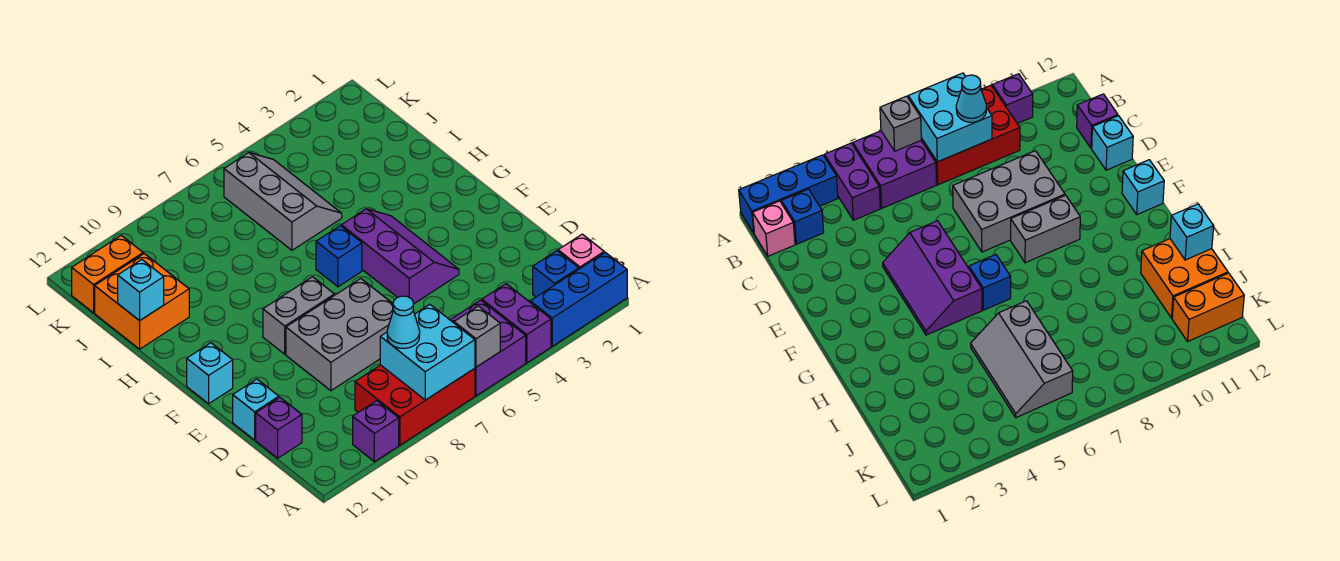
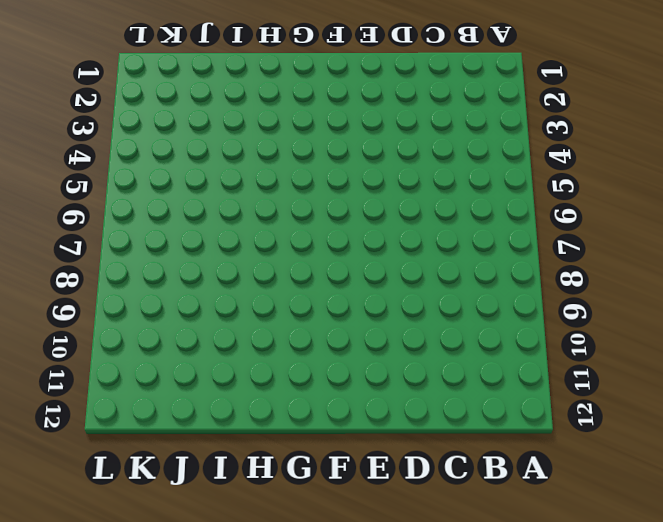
none -> blue 1x3 brick [530,252,627,346]
none -> purple 1x2 brick [482,284,551,363]
none -> purple 2x2 brick [451,300,526,396]

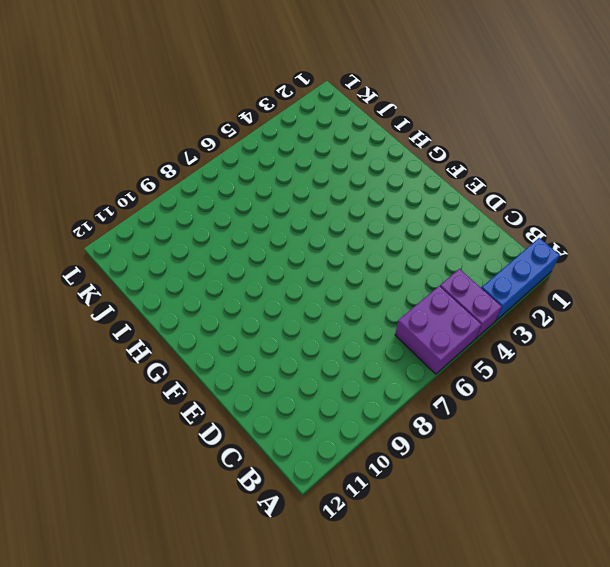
none -> red 2x3 brick [355,365,475,445]
none -> purple 1x1 brick [353,401,399,462]
none -> pink 1x1 brick [558,234,604,269]

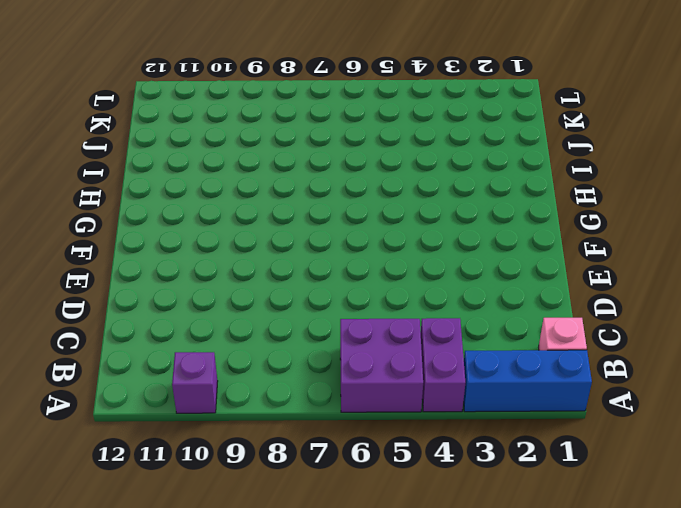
none -> red 2x3 brick [355,365,475,445]
none -> blue 1x1 brick [533,251,579,297]
none -> purple 1x1 brick [256,397,302,458]

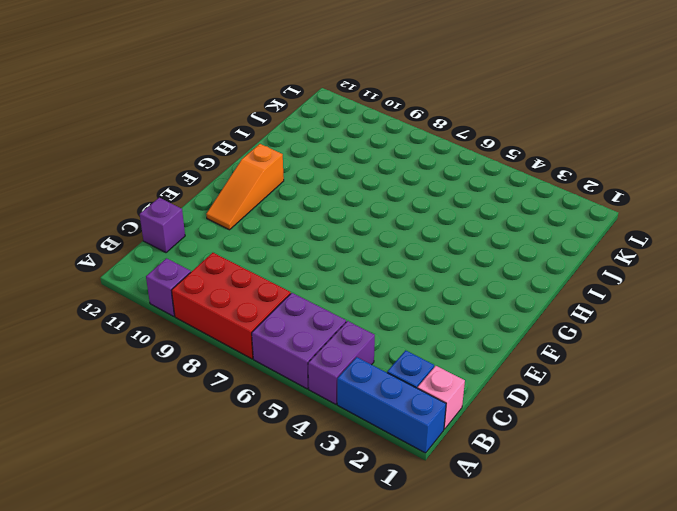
orange 1x3 slope [206,144,284,230] -> none
none -> grey 2x3 brick [286,279,393,391]
none -> cyan 1x1 brick [233,379,279,440]
none -> purple 2x3 slope [341,209,459,304]

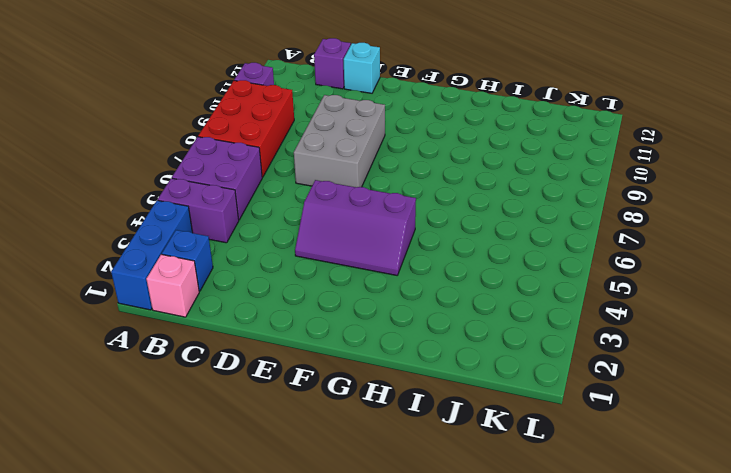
none -> grey 1x2 brick [263,277,334,354]
none -> cyan 1x1 brick [187,343,233,404]
none -> blue 1x1 brick [316,226,362,287]

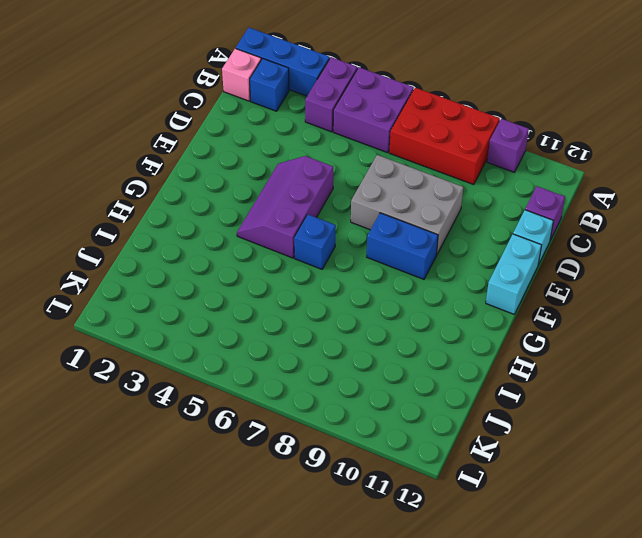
cyan 1x2 brick [486,234,542,314] -> cyan 1x1 brick [187,343,233,404]
blue 1x2 brick [367,213,438,279] -> grey 1x2 brick [263,277,334,354]
none -> grey 2x3 slope [224,153,342,250]
none -> orange 2x2 brick [95,254,189,349]
none -> orange 1x2 brick [72,235,143,313]

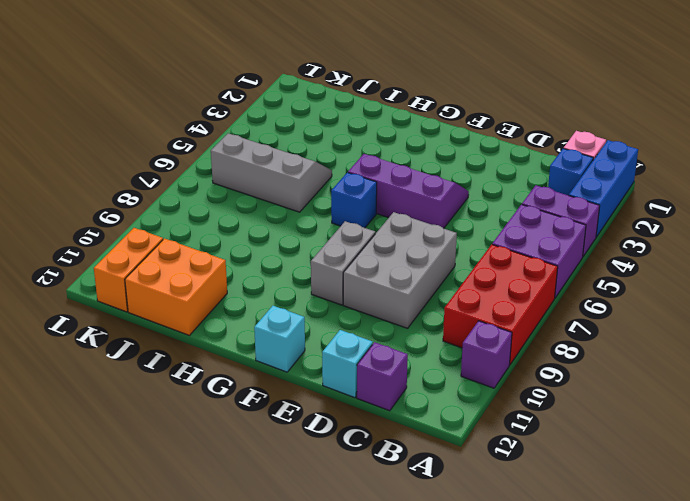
none -> grey 1x1 brick [454,306,500,367]
none -> cyan 2x2 brick [380,304,475,400]
none -> cyan 1x1 brick [118,260,164,321]

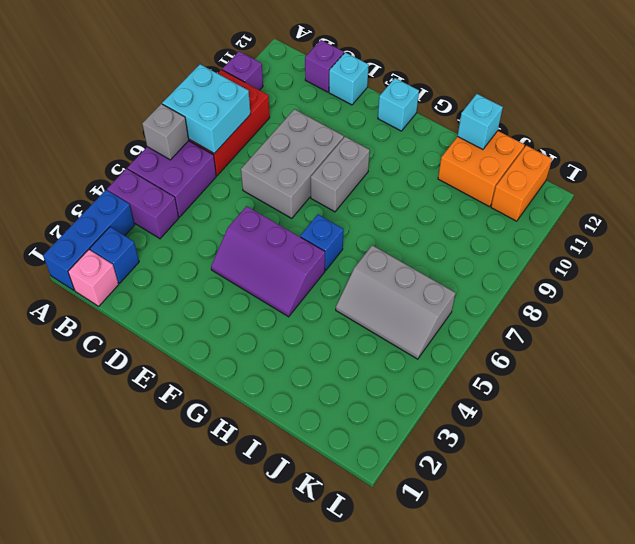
none -> cyan 1x1 cone [387,296,420,348]

